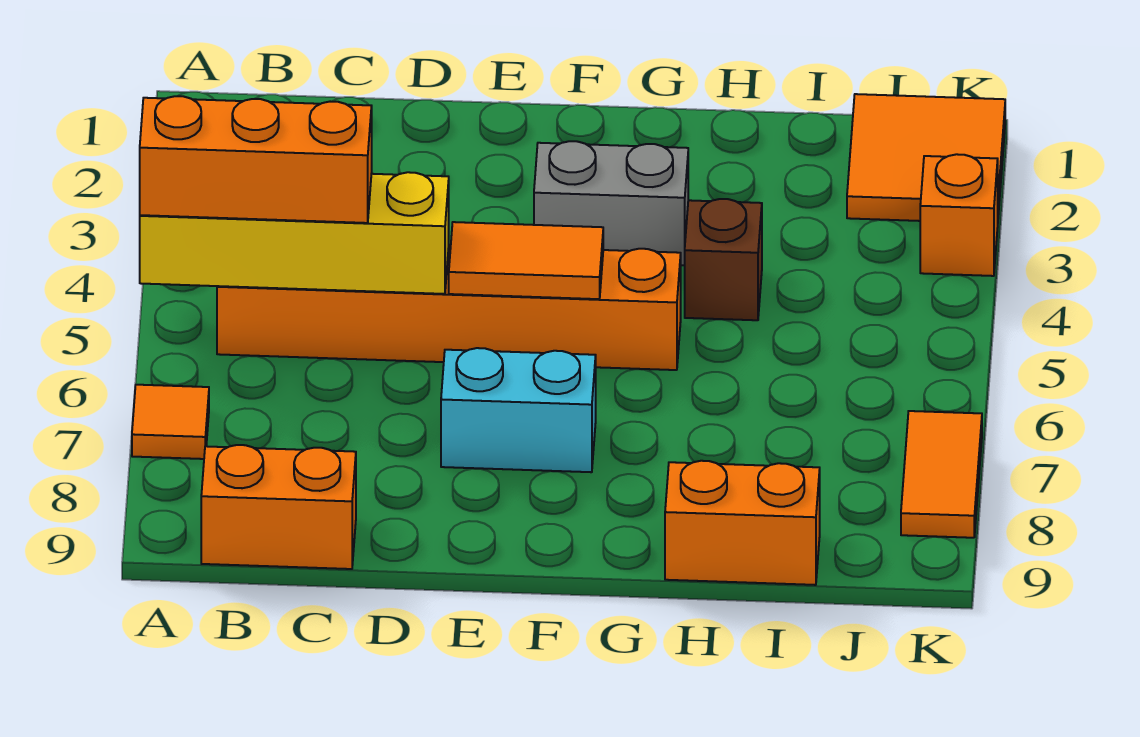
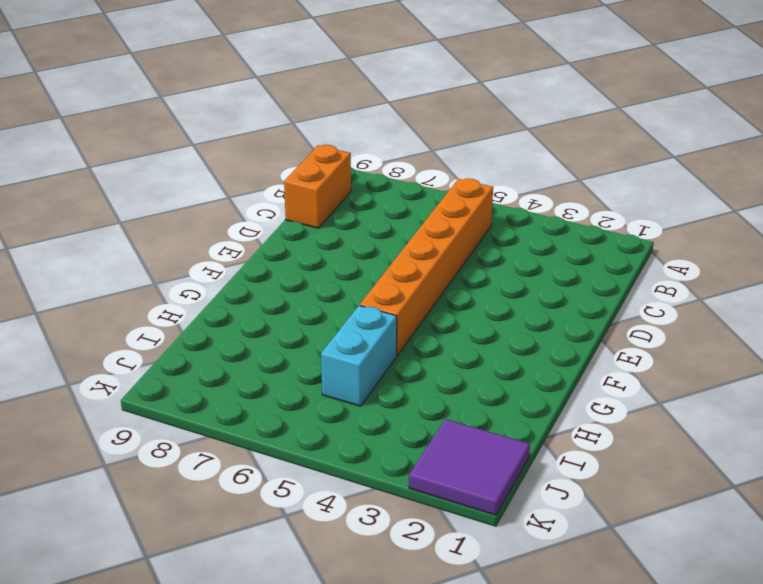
cyan 1x2 brick [321,305,397,406] -> cyan 1x2 brick moved to [441,348,596,472]
purple 2x2 tile [409,419,530,515] -> orange 2x2 tile [847,94,1005,221]
none -> orange 1x1 tile [132,385,209,459]
none -> grey 1x2 brick [534,141,688,265]
none -> brown 1x1 brick [685,199,762,320]

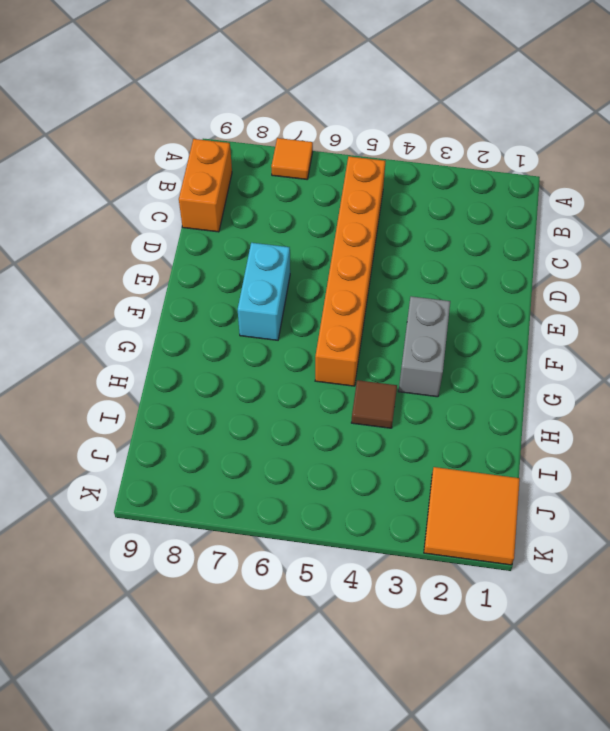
brown 1x1 tile [351,380,397,428] -> brown 1x1 brick [685,199,762,320]
none -> orange 1x2 brick [665,461,820,585]
none -> orange 1x1 brick [920,154,998,276]
none -> orange 1x2 tile [901,411,982,538]

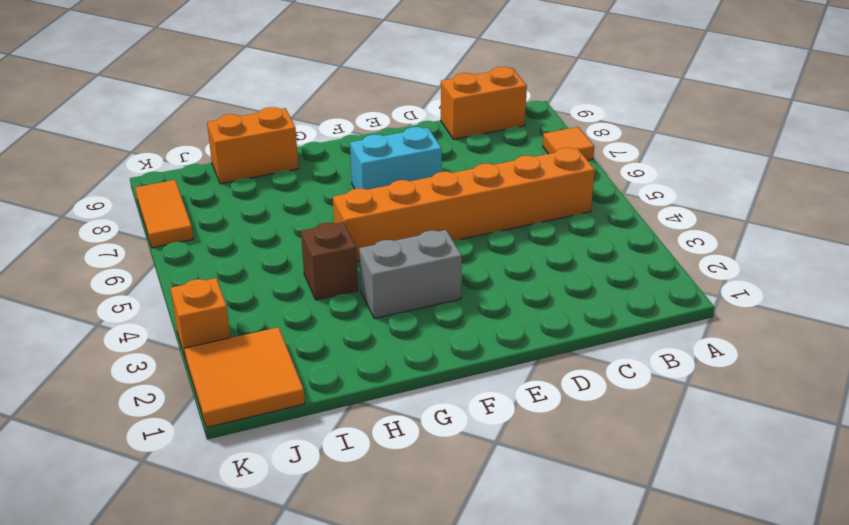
none -> yellow 1x4 brick [140,172,449,294]
none -> orange 1x2 tile [449,222,603,299]
none -> orange 1x3 brick [140,96,372,223]

